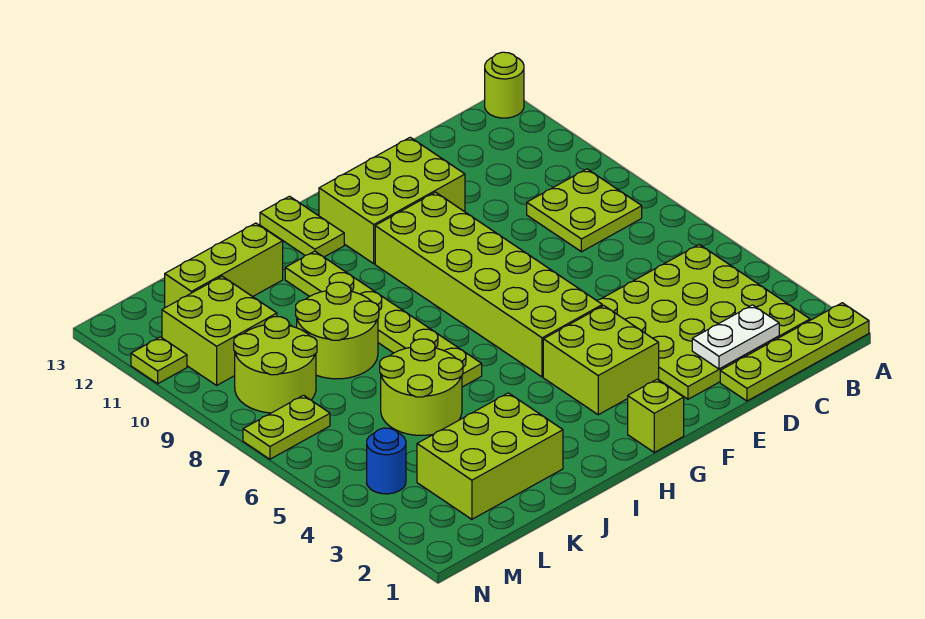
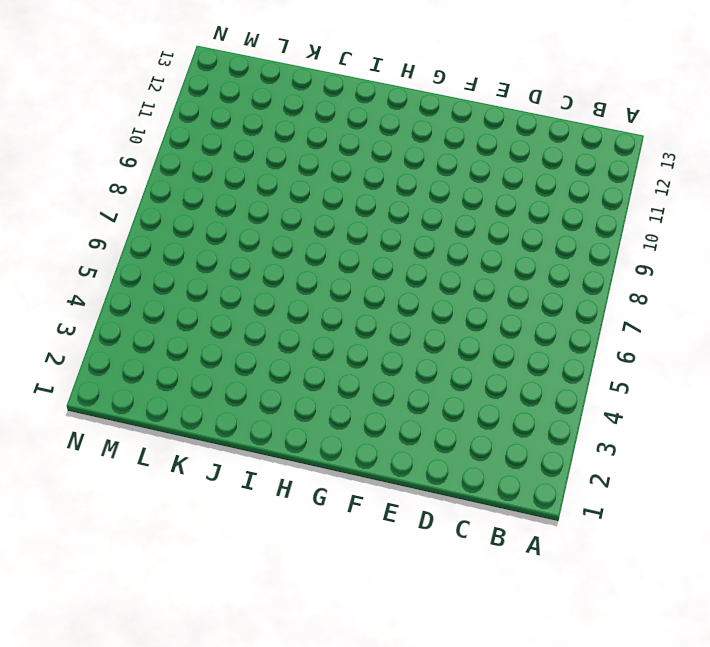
none -> lime 1x4 plate [720,303,869,401]
none -> lime 1x1 round brick [485,52,524,118]
none -> lime 4x4 plate [597,245,810,399]

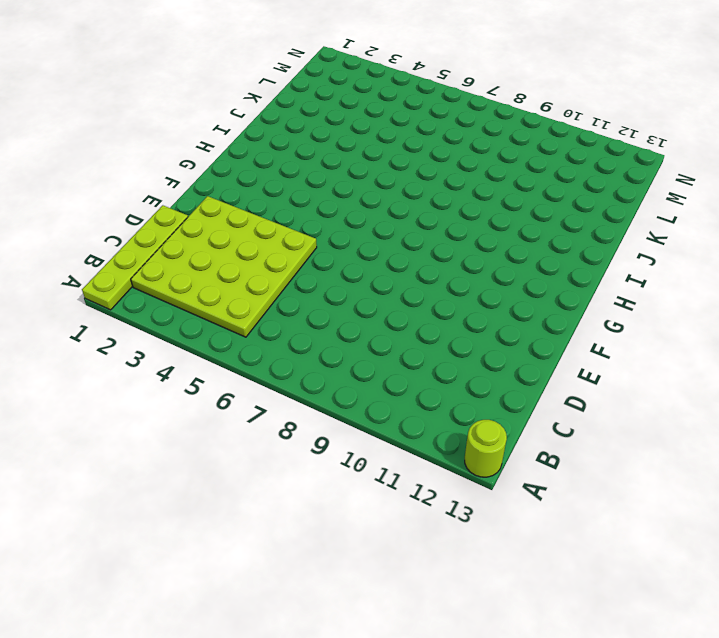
none -> lime 2x2 plate [527,169,642,252]
none -> lime 2x3 brick [319,137,465,264]
none -> lime 2x2 brick [543,306,659,415]

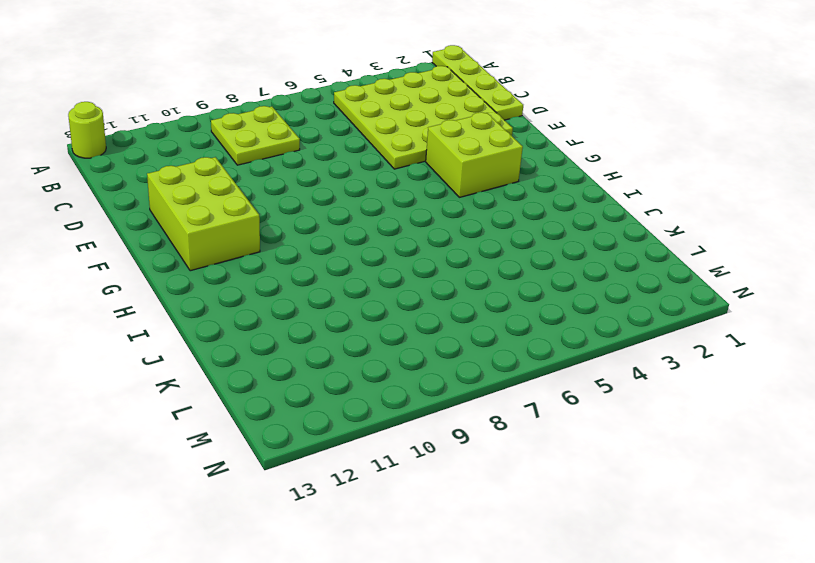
none -> lime 2x6 brick [375,192,602,377]
none -> lime 1x1 brick [628,379,684,452]
none -> lime 1x2 plate [260,196,344,257]

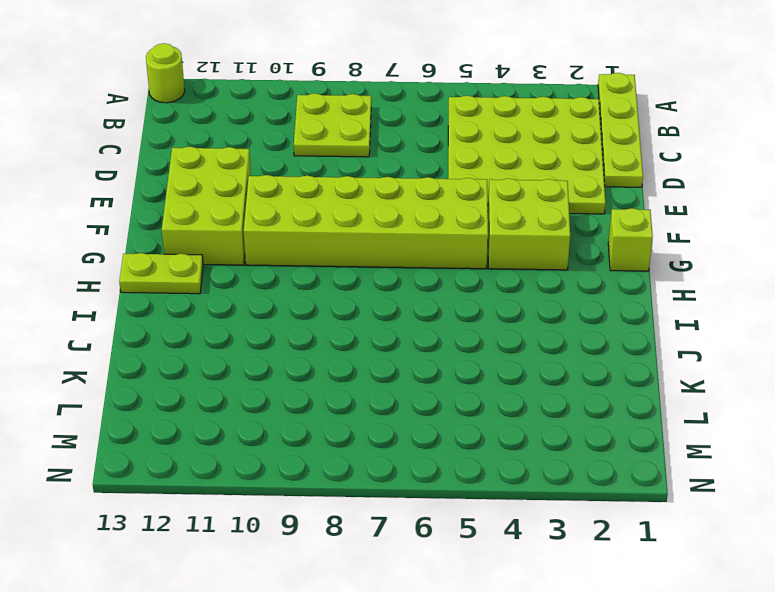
none -> lime 1x6 plate [285,251,482,387]
none -> lime 2x3 brick [417,393,563,519]
none -> lime 2x2 round brick [380,339,463,435]

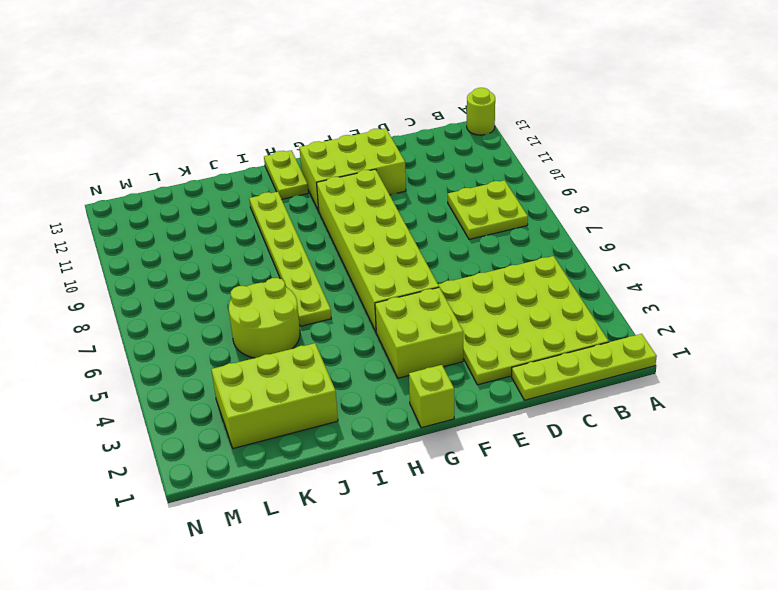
none -> lime 2x2 round brick [296,282,379,379]
none -> lime 1x3 brick [165,223,283,308]
none -> lime 2x2 round brick [234,317,317,413]

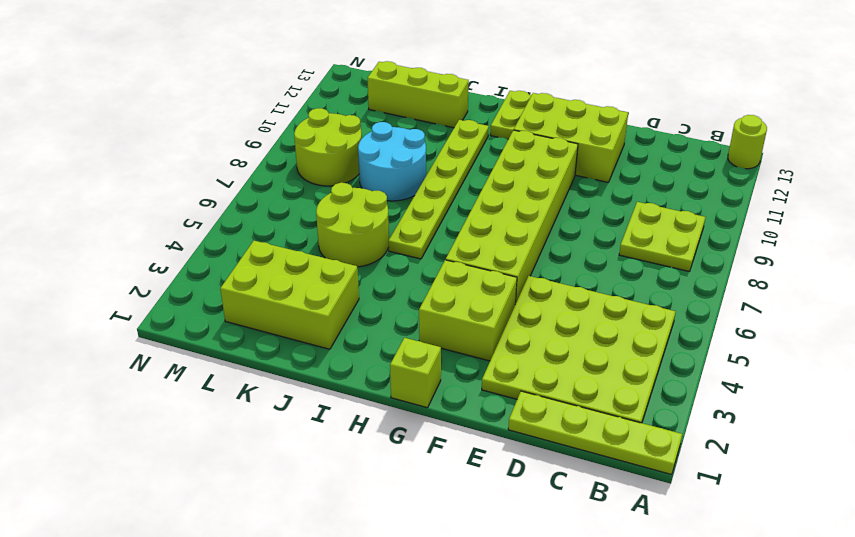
cyan 2x2 round brick [358,122,426,201] -> lime 2x2 round brick [296,282,379,379]
none -> lime 2x2 brick [162,276,277,385]
none -> blue 1x1 round brick [367,428,406,494]
none -> lime 1x2 plate [243,395,330,459]

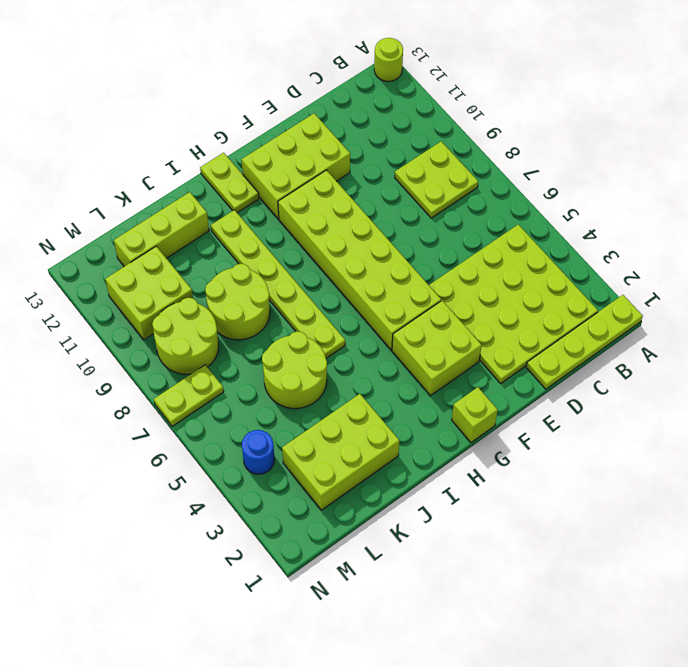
none -> lime 1x1 plate [131,337,187,384]
none -> white 1x2 plate [692,305,779,369]

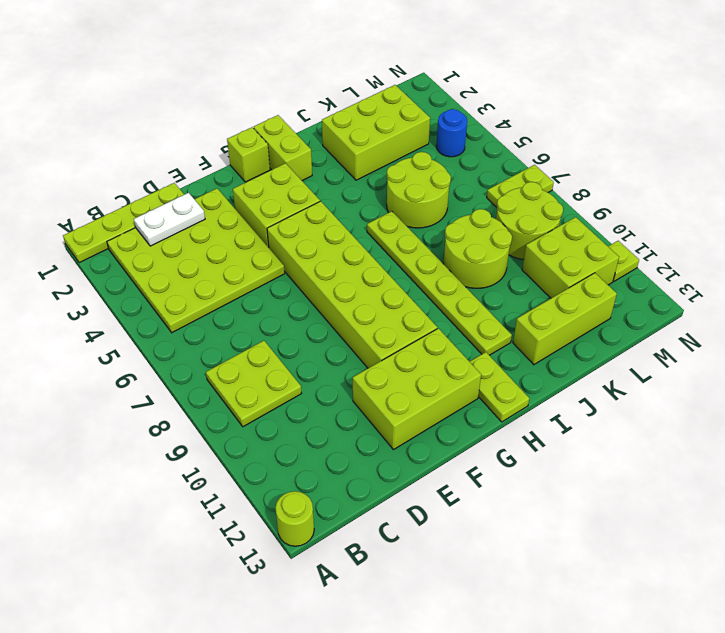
lime 1x2 brick [254,115,312,181] -> none

